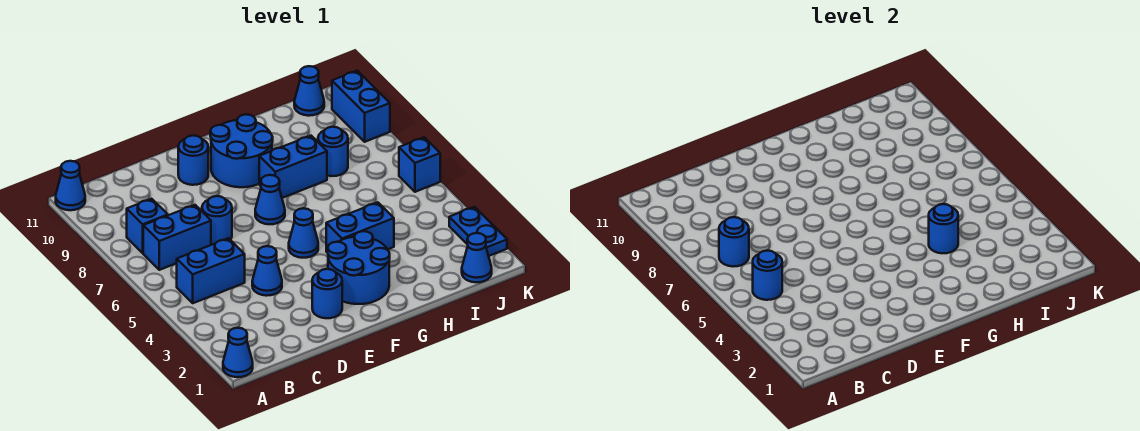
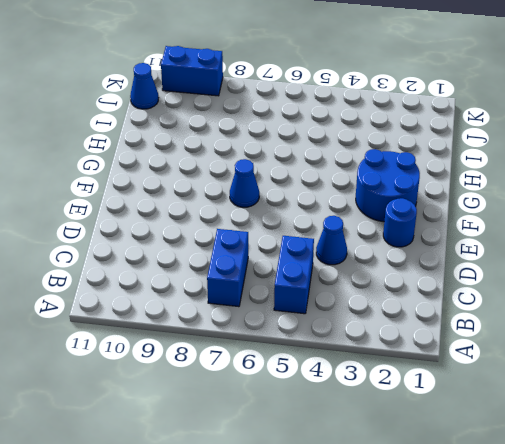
none -> blue 1x1 cone [223,328,253,377]
none -> blue 1x1 cone [56,161,85,210]
none -> blue 1x1 brick [127,199,168,253]

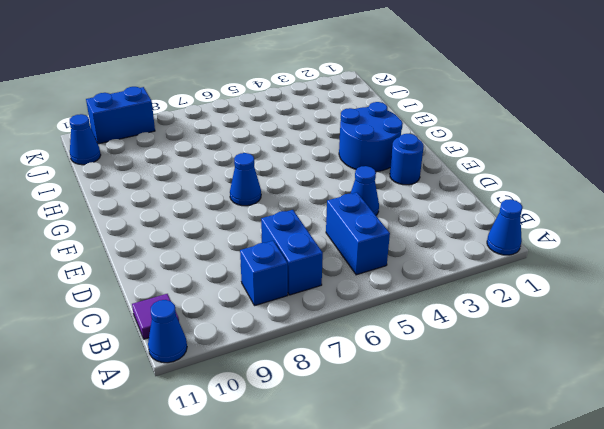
purple 1x1 tile [132,294,179,339] -> none
none -> blue 1x1 round brick [202,196,232,245]
none -> blue 1x1 round brick [178,136,208,185]
none -> blue 1x1 cone [289,208,318,258]

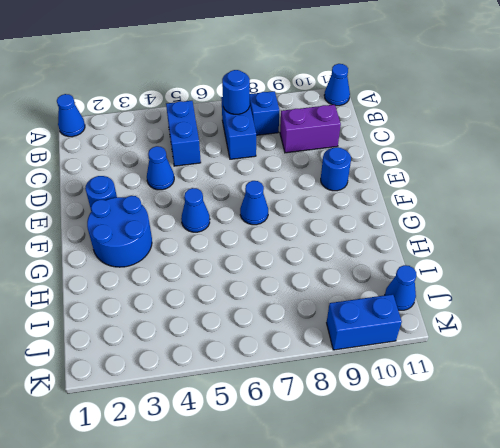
purple 1x2 brick [280,105,341,153] -> none
none -> blue 1x1 round brick [202,196,232,245]
none -> blue 2x2 round brick [210,114,273,187]
none -> blue 1x2 brick [326,202,394,253]

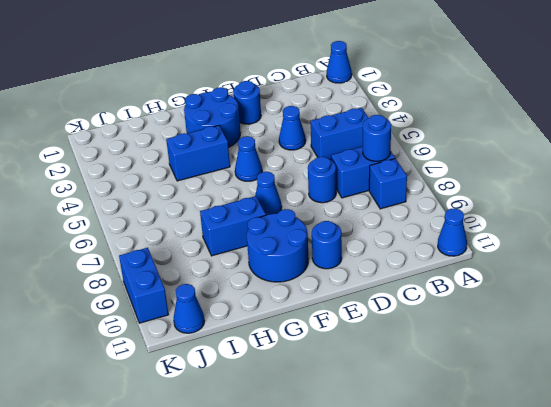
none -> blue 1x1 round brick [318,127,348,176]
none -> blue 1x1 cone [462,233,492,282]
none -> blue 1x2 plate [449,207,507,256]

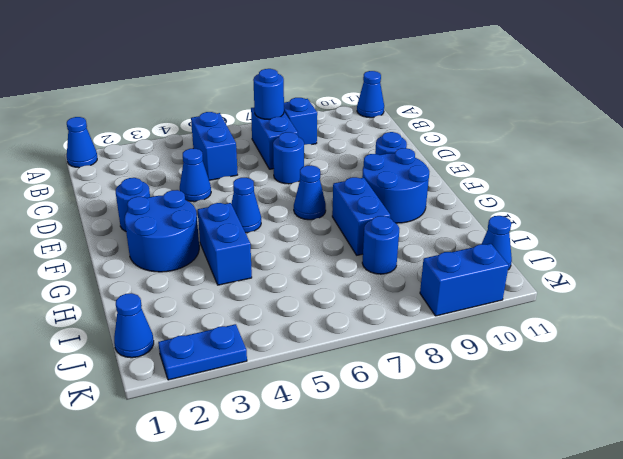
none -> blue 1x1 brick [399,137,440,192]
none -> blue 1x1 round brick [753,250,782,300]
none -> blue 1x1 round brick [929,204,958,253]

